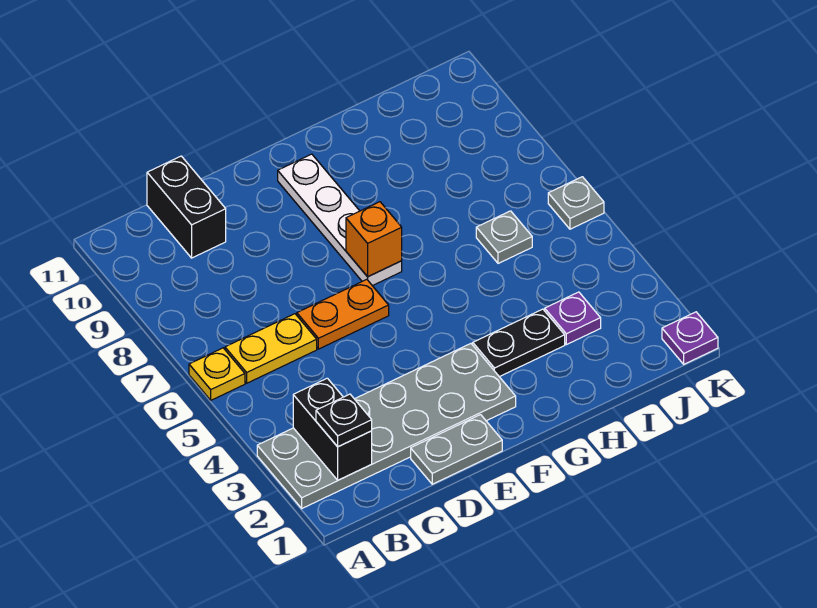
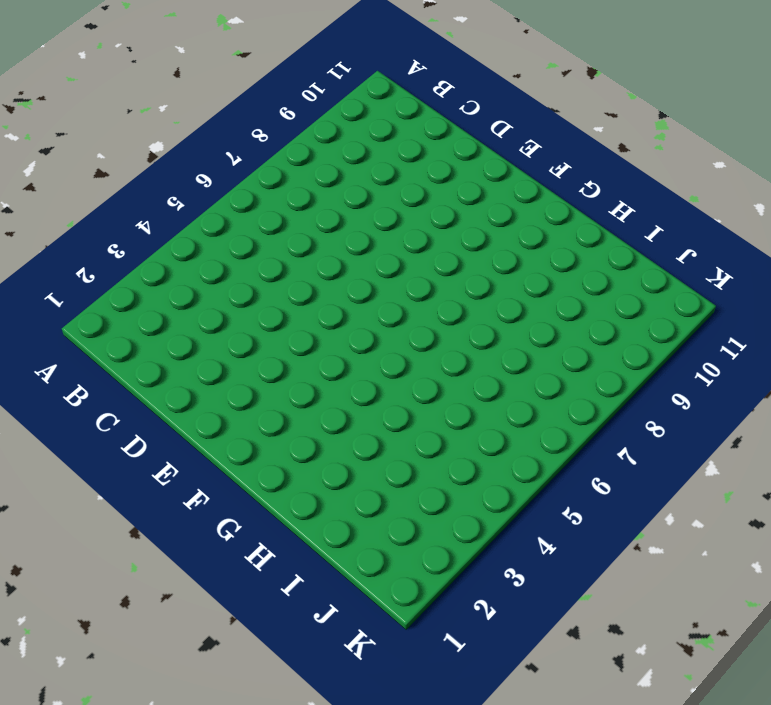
none -> grey 2x6 plate [257,344,516,508]
none -> yellow 1x1 plate [189,348,245,400]
none -> yellow 1x2 plate [225,314,317,383]

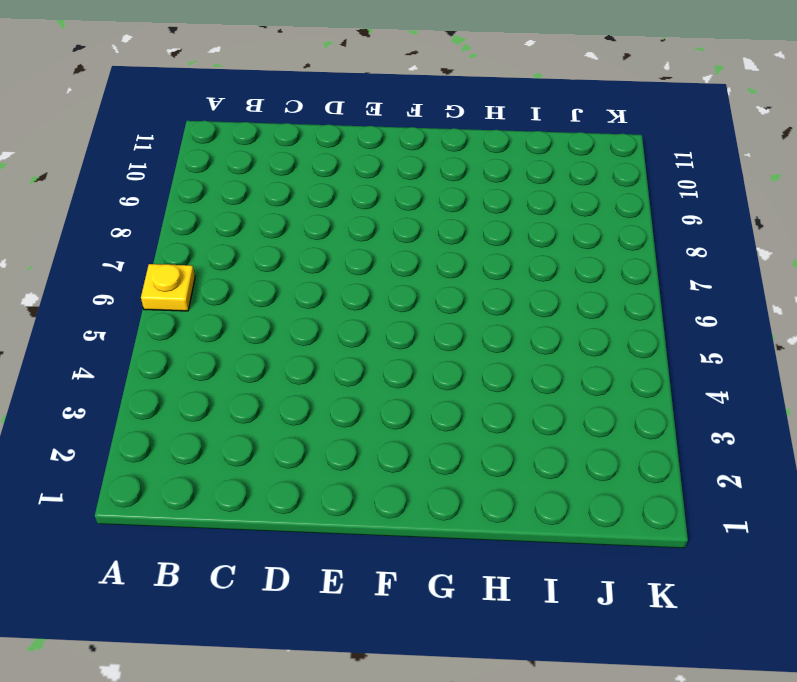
none -> grey 2x6 plate [257,344,516,508]
none -> yellow 1x2 plate [225,314,317,383]
none -> black 1x2 brick [147,156,226,258]

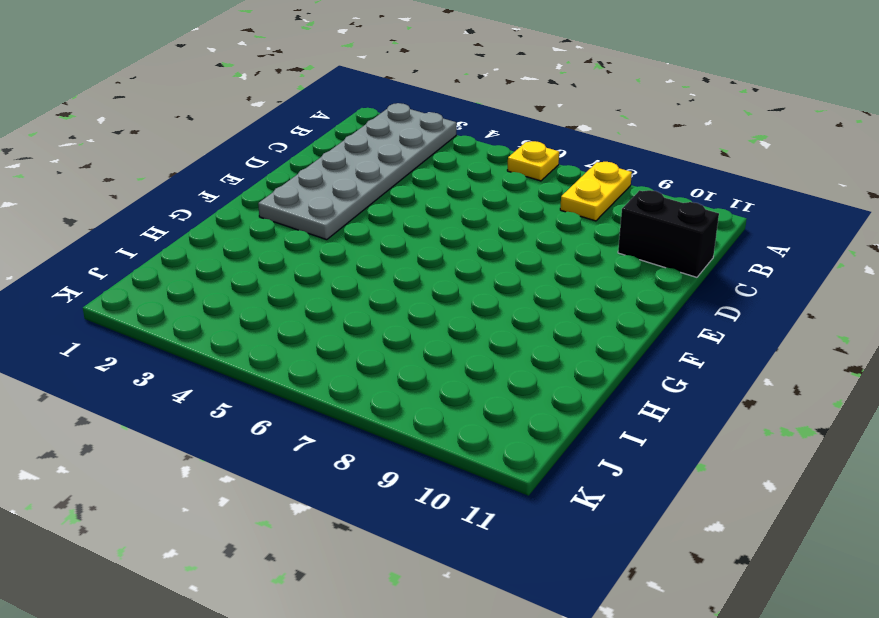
yellow 1x2 plate [560,162,632,221] -> yellow 1x2 plate moved to [225,314,317,383]
none -> grey 1x2 plate [411,415,502,484]
none -> orange 1x2 plate [297,279,389,349]
none -> white 1x4 plate [278,154,402,286]

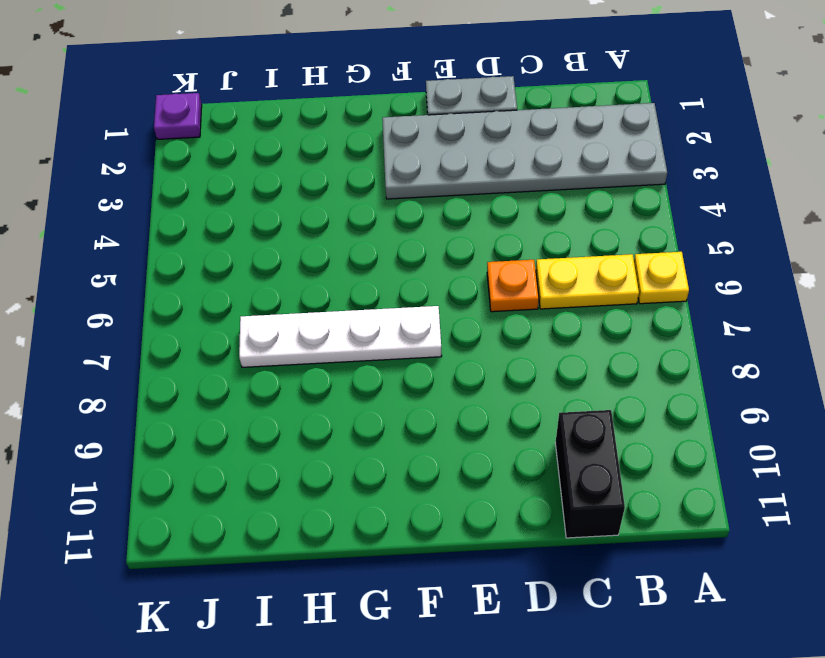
orange 1x1 plate [487,260,539,312] -> orange 1x2 plate [297,279,389,349]
white 1x4 plate [239,306,442,367] -> white 1x4 plate turned to [278,154,402,286]
none -> black 1x2 plate [473,309,565,377]
none -> purple 1x1 plate [545,292,601,345]
none -> grey 1x1 plate [476,211,532,263]

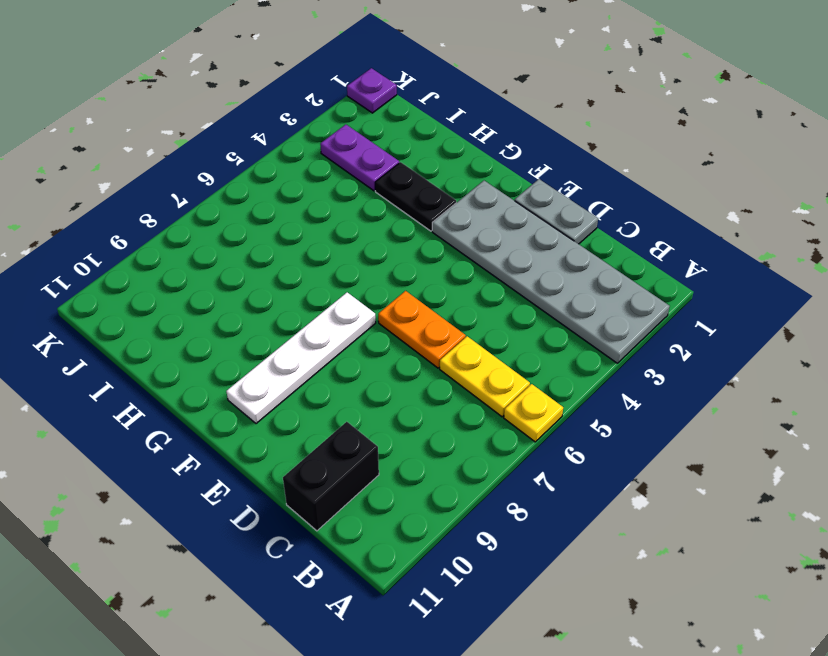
purple 1x2 plate [320,125,399,191] -> purple 1x1 plate [545,292,601,345]
none -> grey 1x1 plate [476,211,532,263]
none -> grey 1x1 plate [548,177,604,229]
none -> black 1x2 brick [293,378,372,480]

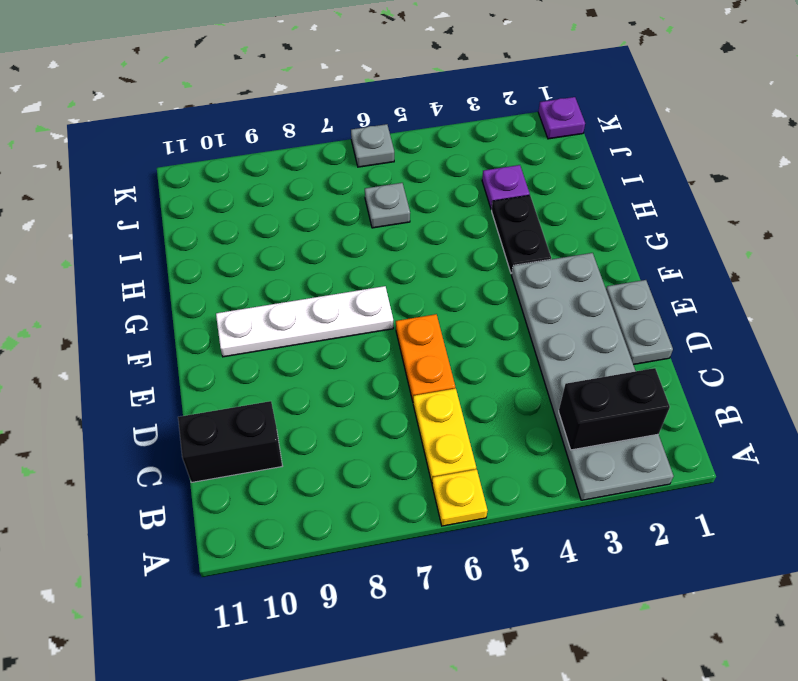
none -> orange 1x1 brick [346,202,402,277]
none -> black 1x1 plate [316,394,372,447]

